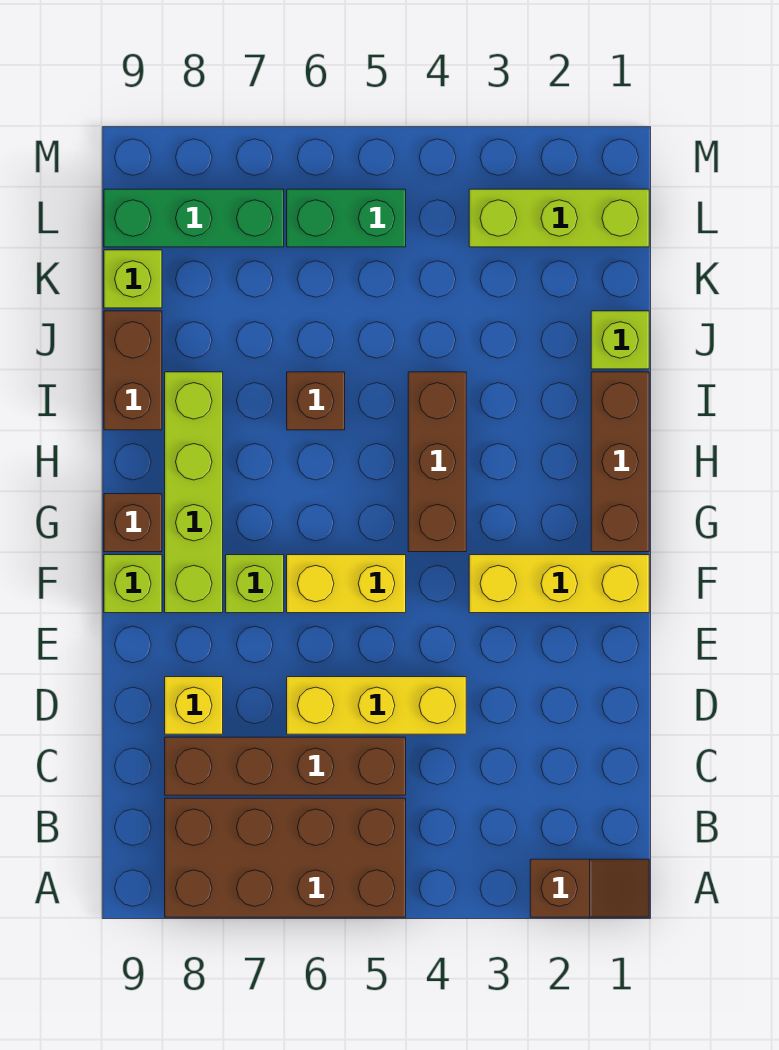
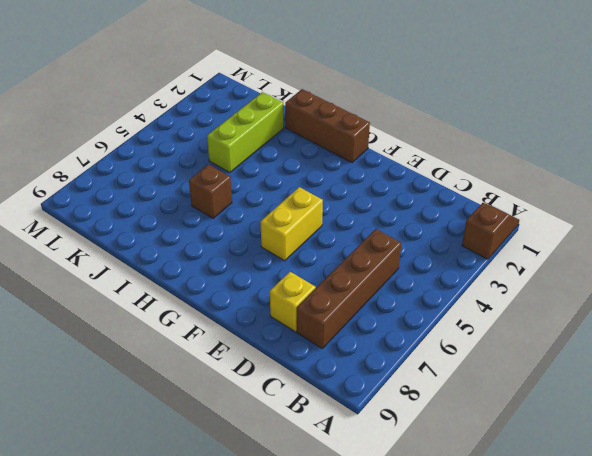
lime 1x3 brick [207,92,284,173] -> lime 1x3 brick moved to [469,189,649,247]
none -> brown 2x4 brick [165,798,406,917]
none -> yellow 1x3 brick [287,677,466,734]
none -> yellow 1x3 brick [469,555,649,613]

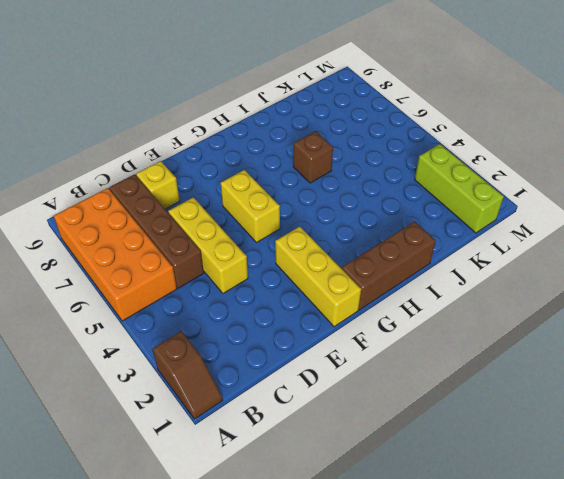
orange 2x4 brick [54,188,177,321] -> brown 2x4 brick [165,798,406,917]
none -> lime 1x1 brick [226,555,284,613]
none -> lime 1x4 brick [165,372,223,613]
none -> lime 1x1 brick [104,555,162,613]

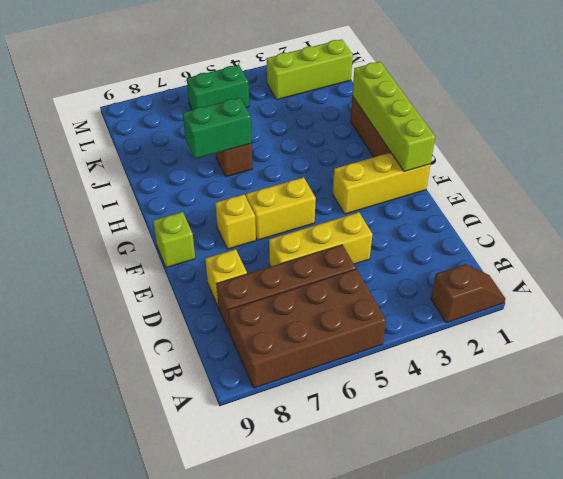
lime 1x4 brick [352,62,435,172] -> lime 1x4 brick moved to [165,372,223,613]
yellow 1x1 brick [215,195,256,249] -> lime 1x1 brick [226,555,284,613]
green 1x2 brick [183,98,251,159] -> none
none -> brown 1x3 brick [408,372,466,552]
none -> brown 1x1 brick [104,494,162,552]
none -> brown 1x2 brick [104,311,162,430]

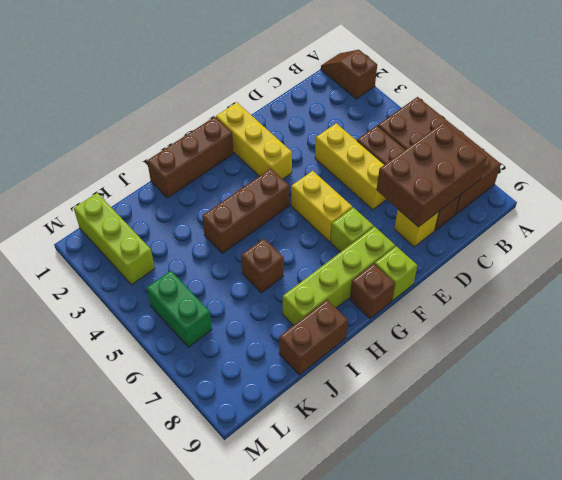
brown 2x3 brick [377,122,487,227] -> none
none -> lime 1x1 brick [591,311,649,369]
none -> lime 1x1 brick [104,250,162,308]
none -> green 1x3 brick [104,189,284,247]

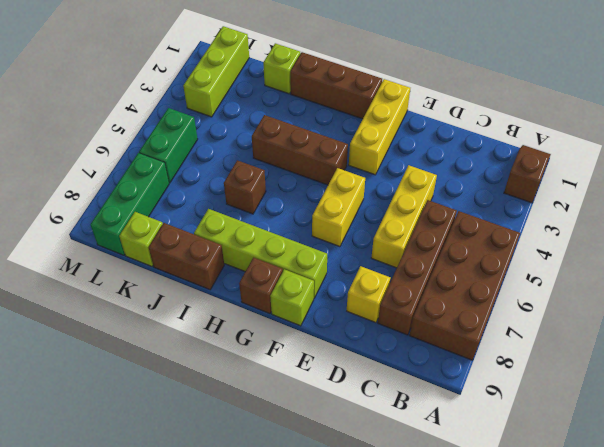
none -> lime 1x1 brick [226,555,284,613]

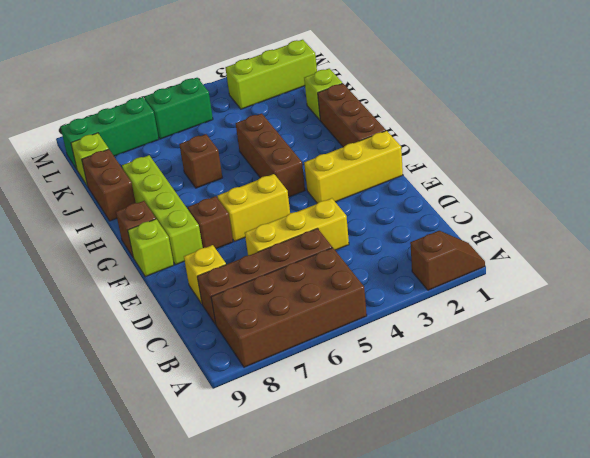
brown 1x1 brick [188,196,233,249] -> lime 1x1 brick [226,555,284,613]

